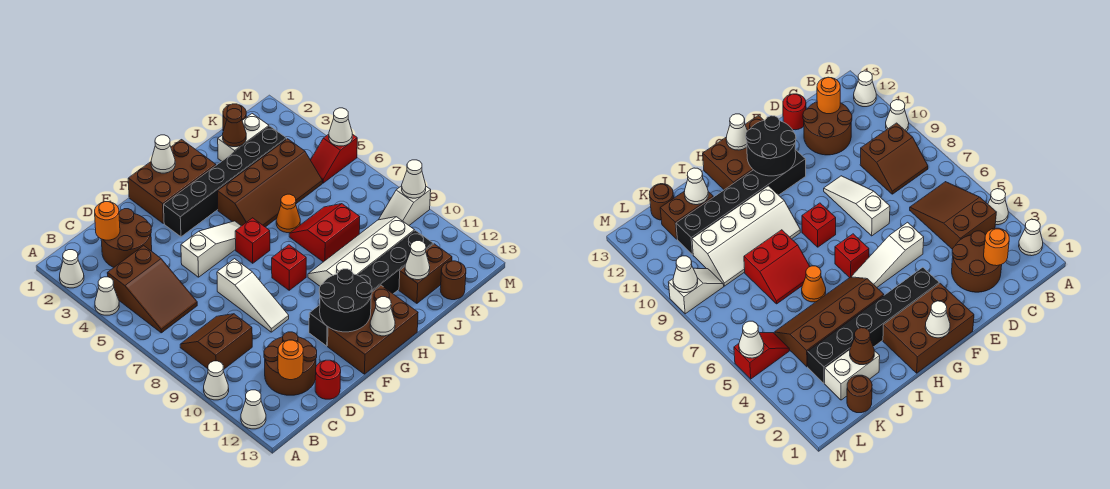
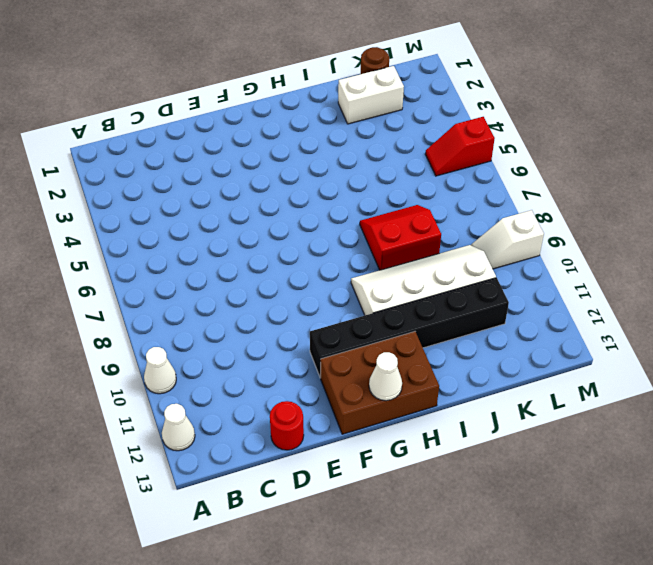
none -> white 1x1 cone [60,250,84,288]
none -> white 1x1 cone [95,277,119,315]
none -> brown 2x3 slope [107,246,197,333]
none -> brown 2x2 slope [180,314,252,370]

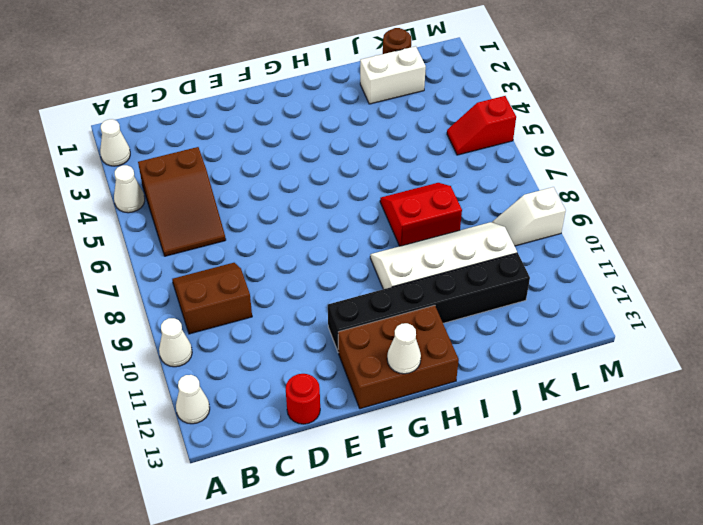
none -> brown 2x2 round brick [101,209,152,267]
none -> brown 2x2 round brick [264,332,317,395]
none -> white 1x3 slope [181,221,241,277]
none -> white 1x3 slope [217,259,289,332]

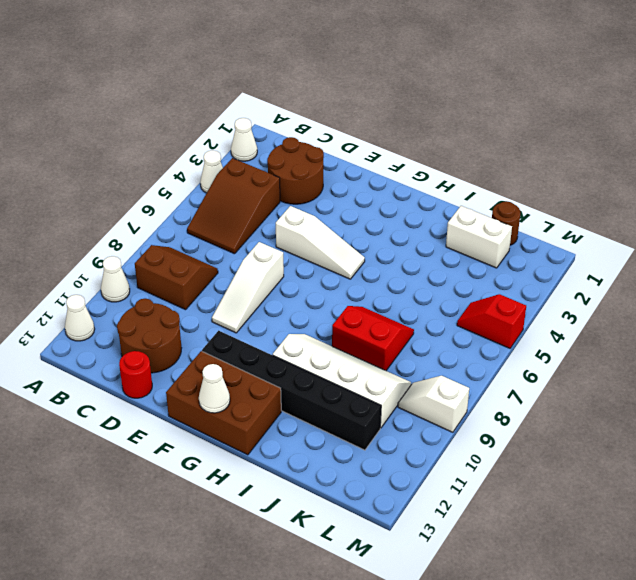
none -> brown 2x3 brick [128,140,216,223]
none -> black 1x6 brick [164,126,287,237]
none -> red 1x1 brick [235,218,270,263]
none -> red 1x1 brick [272,245,306,290]

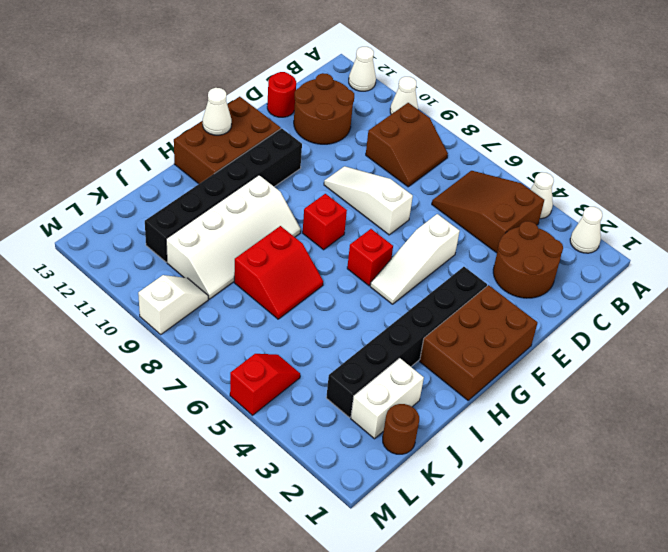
none -> brown 2x4 slope [217,139,322,227]
none -> orange 1x1 cone [276,194,300,233]
none -> brown 1x2 brick [399,244,452,303]
none -> brown 1x1 round brick [440,261,466,300]

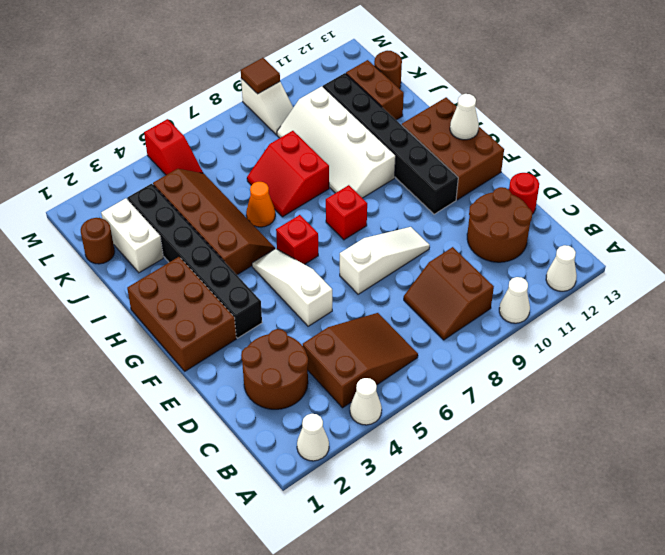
brown 1x1 tile [241,58,280,94] -> white 1x1 cone [402,160,426,198]
none -> orange 1x1 round brick [95,202,120,240]
none -> orange 1x1 round brick [278,340,303,380]
none -> black 2x2 round brick [319,269,372,332]
none -> white 1x1 cone [151,135,175,173]

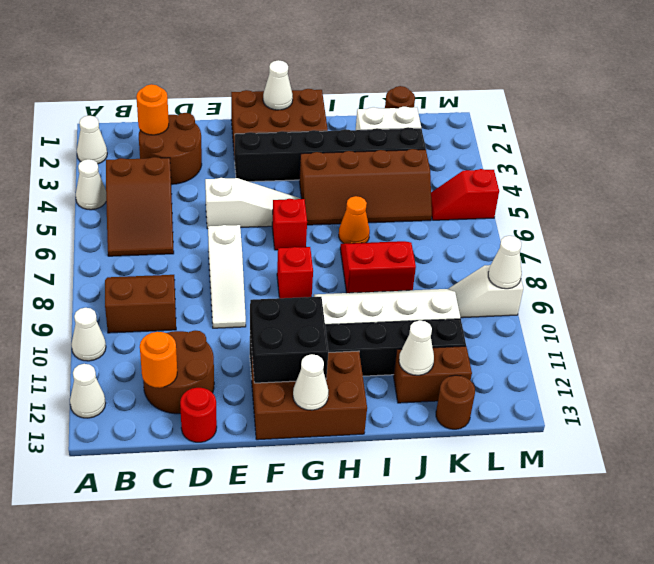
black 2x2 brick [250,297,328,383] -> black 2x2 round brick [319,269,372,332]
none -> brown 1x1 cone [223,109,246,147]
none -> white 1x1 cone [329,108,352,146]

